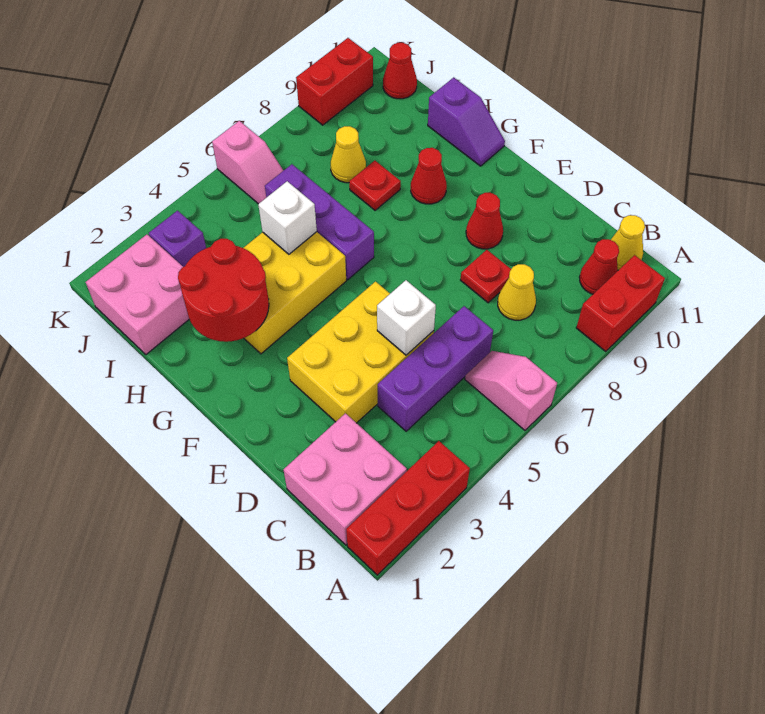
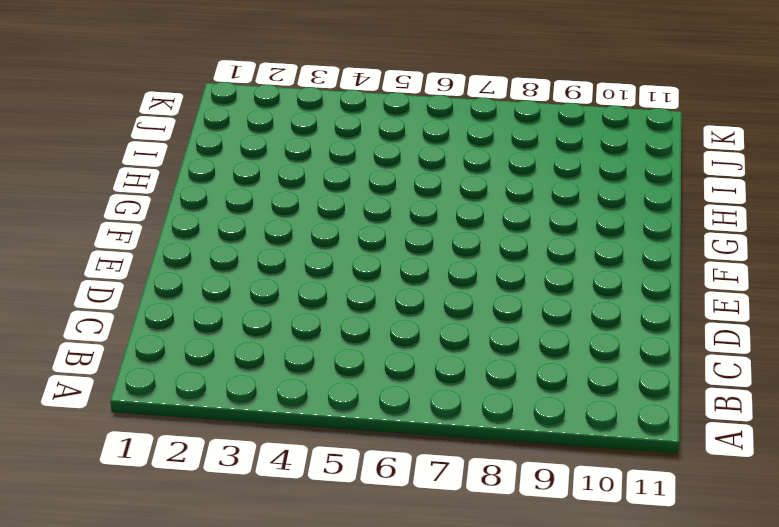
none -> red 1x3 brick [346,441,470,575]
none -> pink 1x2 slope [465,351,557,430]
none -> red 1x2 brick [576,255,665,352]

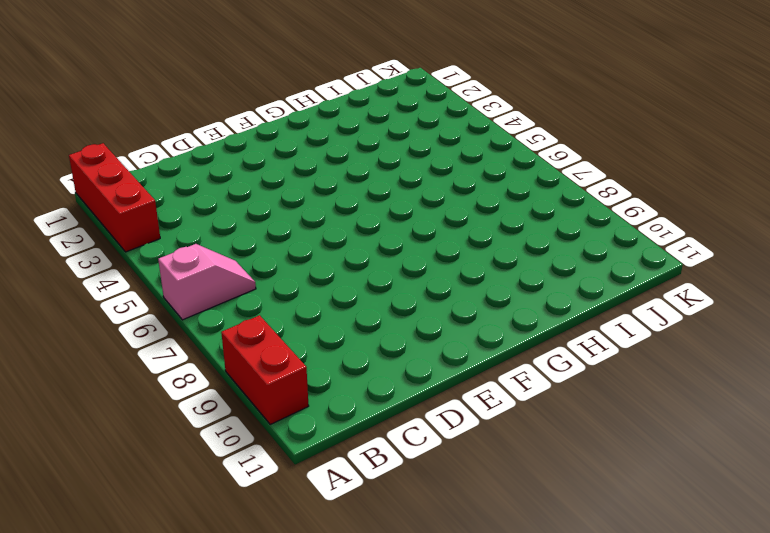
none -> pink 2x2 brick [283,413,407,545]
none -> red 1x1 cone [579,239,619,294]
none -> yellow 1x1 cone [611,215,645,270]

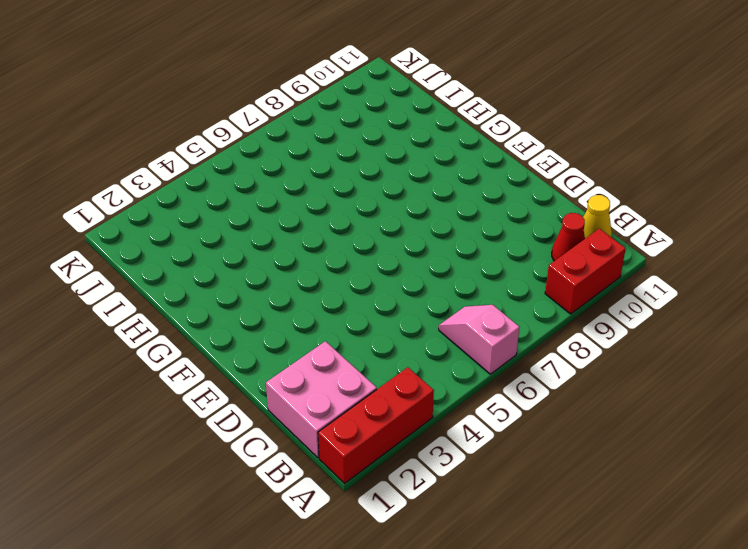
none -> purple 1x3 brick [378,306,493,431]
none -> yellow 1x1 cone [498,264,536,320]
none -> yellow 2x3 brick [287,282,434,423]

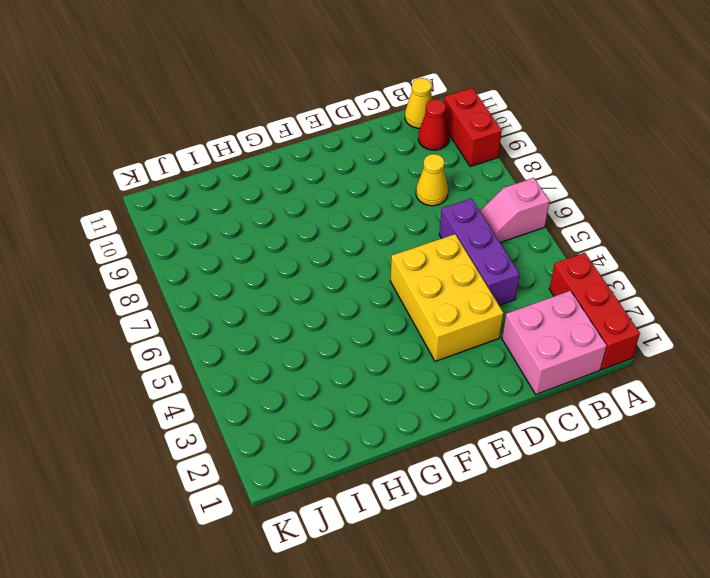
none -> red 1x1 plate [461,250,511,303]
none -> red 1x1 cone [466,193,503,249]
none -> yellow 2x3 brick [244,232,346,354]

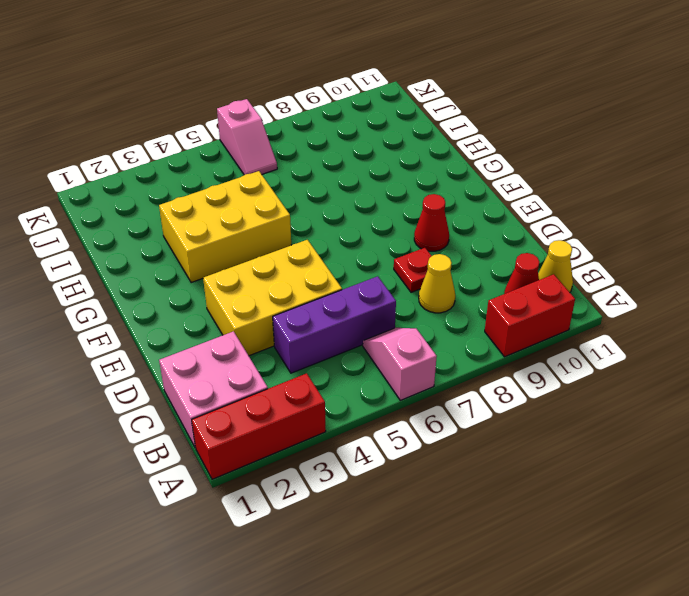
none -> purple 1x3 brick [265,164,374,280]
none -> red 1x1 cone [411,148,447,204]
none -> purple 1x2 slope [428,77,505,166]

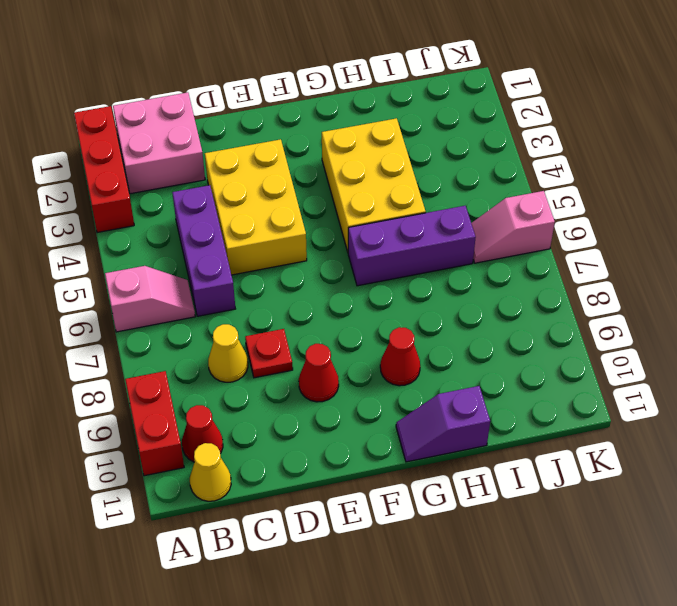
none -> red 1x1 plate [349,161,401,210]
none -> pink 2x2 brick [86,234,189,354]
none -> yellow 1x1 cone [331,126,366,183]

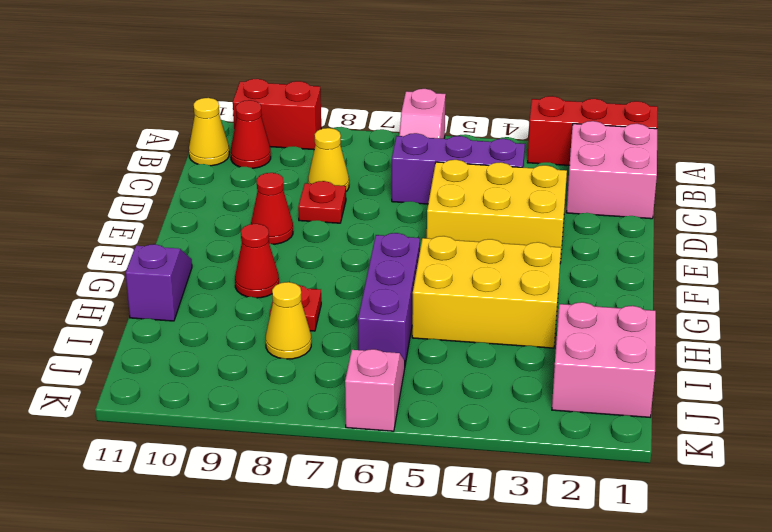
none -> purple 1x1 brick [149,211,206,267]
none -> red 1x1 cone [383,43,417,99]
none -> red 1x2 brick [296,38,373,125]

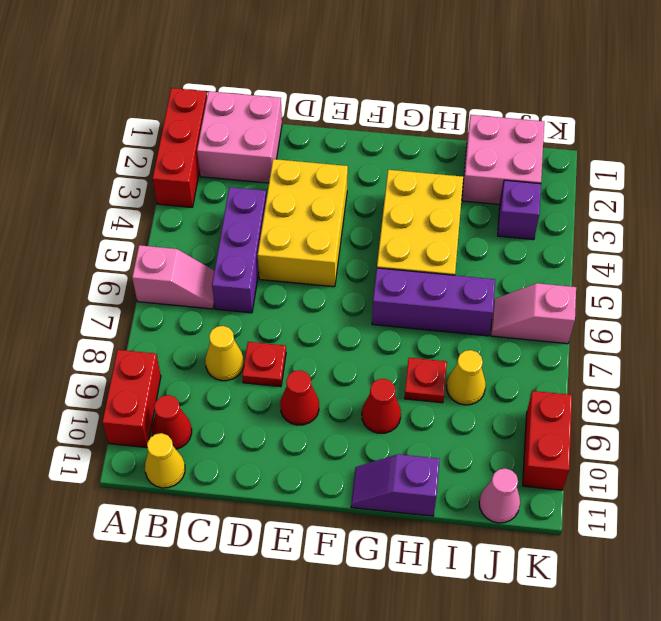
pink 1x1 cone [479,468,520,523] -> red 1x1 cone [383,43,417,99]
none -> white 1x1 brick [377,280,436,355]
none -> red 2x2 round brick [178,239,269,342]
none -> white 1x1 brick [258,181,317,254]

